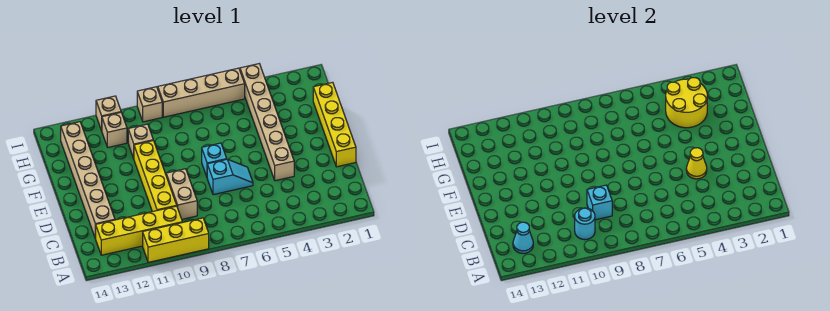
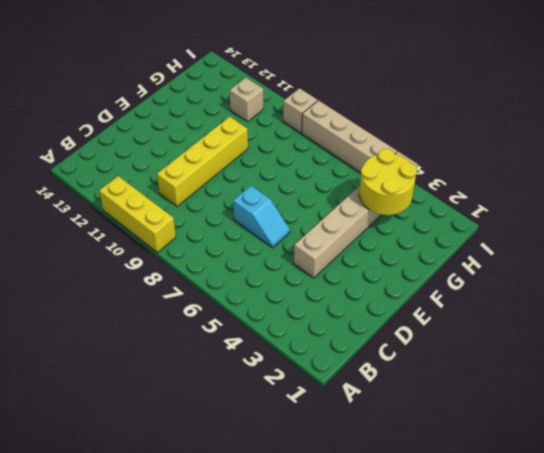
none -> yellow 1x4 brick [96,206,182,255]
none -> tan 1x2 brick [166,169,197,219]
none -> tan 1x6 brick [61,122,115,239]

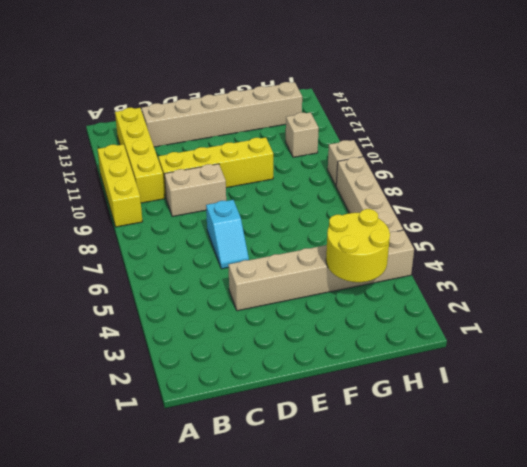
none -> yellow 1x4 brick [313,82,356,167]
none -> cyan 1x1 brick [202,143,227,177]
none -> tan 1x1 brick [128,124,153,158]

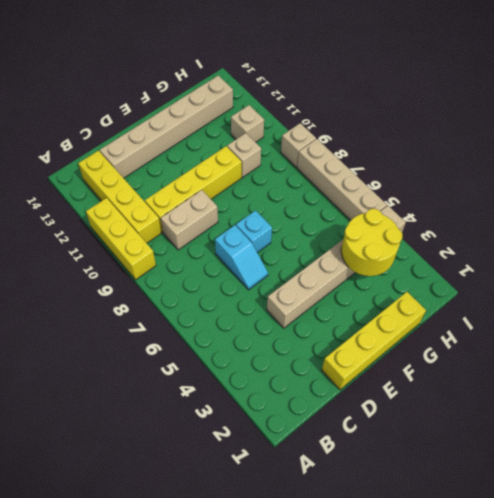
none -> tan 1x1 brick [96,96,121,131]
none -> cyan 1x1 round brick [575,208,595,240]
none -> cyan 1x1 cone [513,222,533,253]

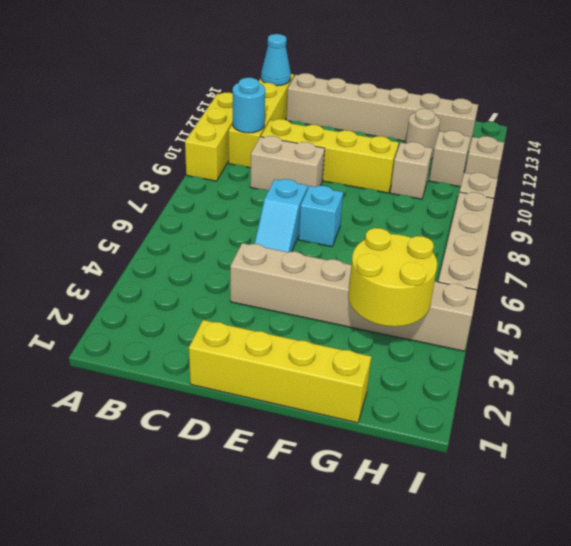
tan 1x1 round brick [406,109,440,159] -> none
none -> cyan 1x1 brick [587,185,612,220]
none -> yellow 1x1 cone [686,148,707,179]

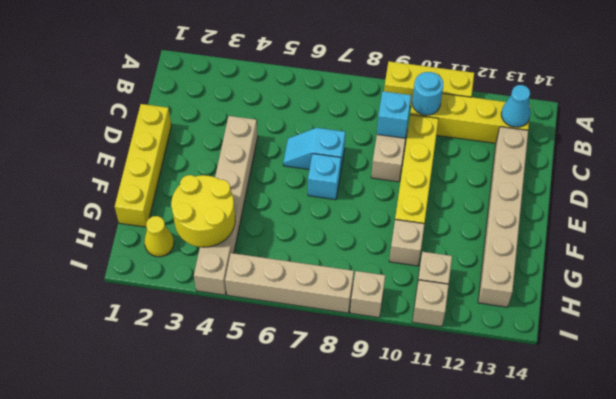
yellow 1x1 cone [144,216,174,257] -> yellow 1x1 cone moved to [686,148,707,179]

